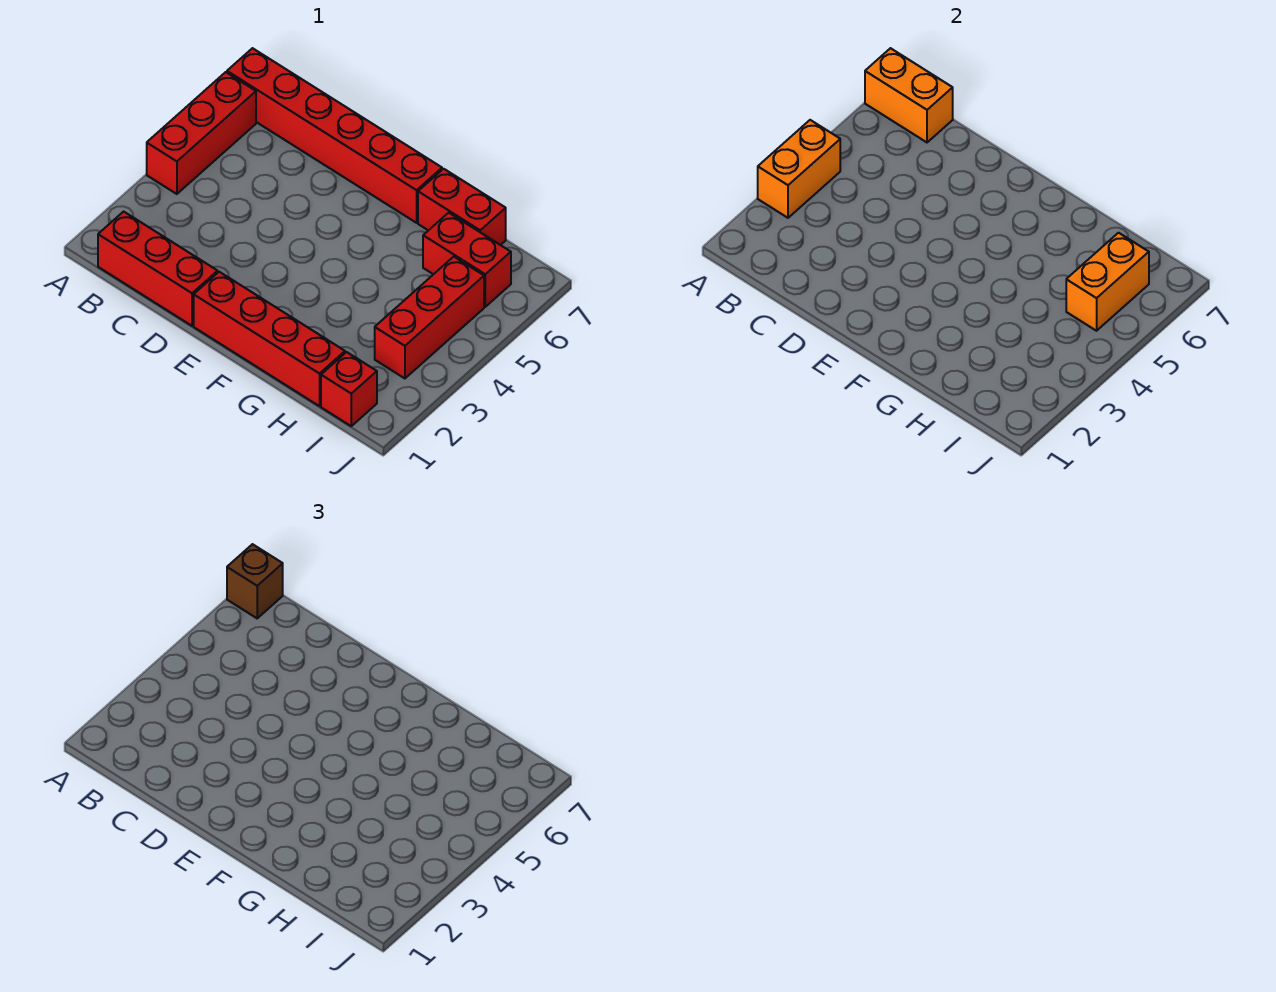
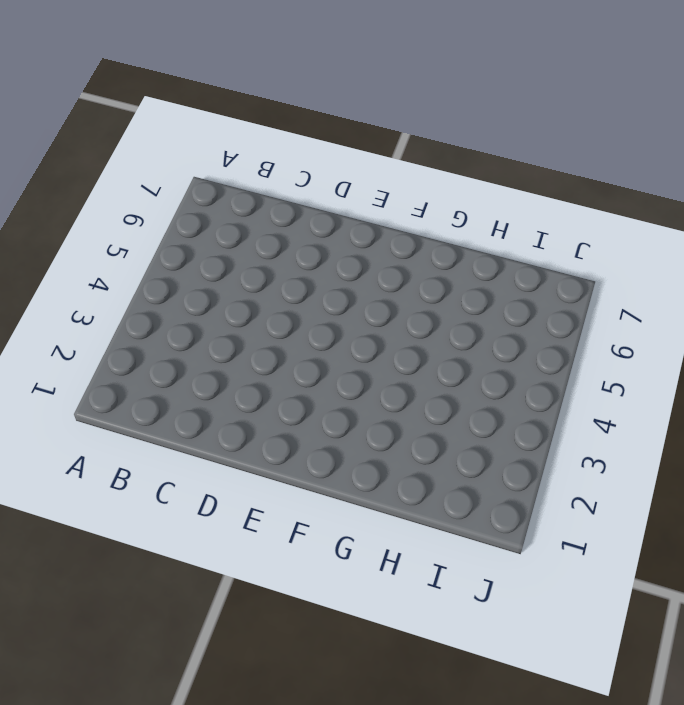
none -> red 1x3 brick [147,72,256,194]
none -> red 1x6 brick [227,48,442,223]
none -> red 1x3 brick [98,212,218,326]

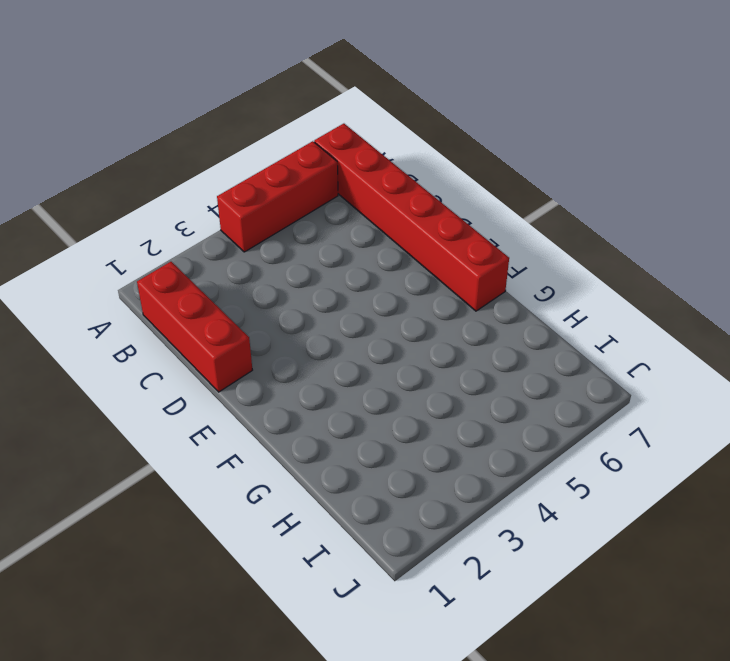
none -> red 1x4 brick [194,272,345,406]
none -> red 1x2 brick [418,169,506,245]
none -> red 1x2 brick [423,213,511,307]

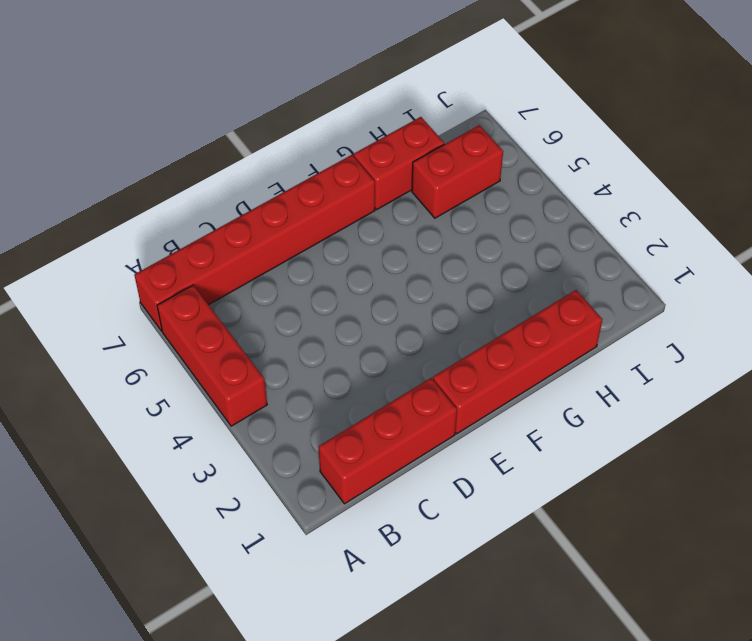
none -> red 1x1 brick [321,352,377,426]
none -> red 1x3 brick [375,257,484,378]
none -> orange 1x2 brick [758,120,840,218]

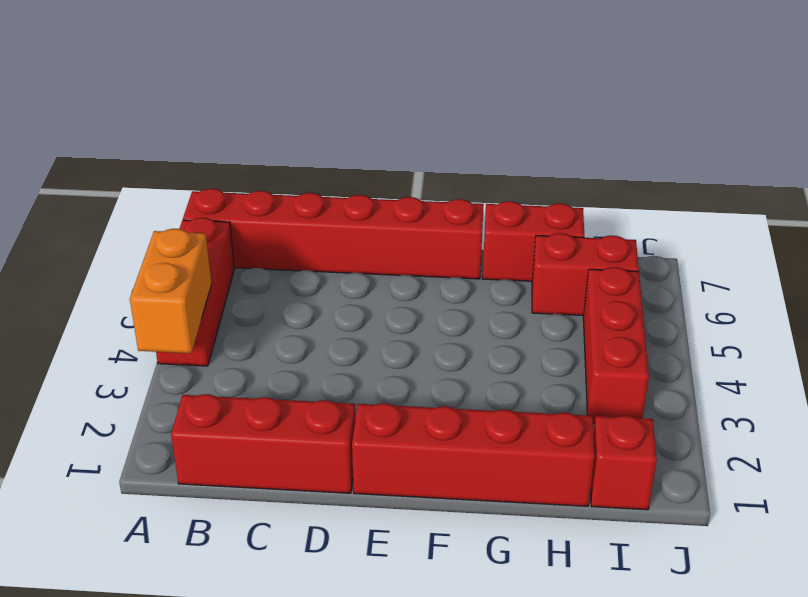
none -> orange 1x2 brick [865,48,953,142]
none -> orange 1x2 brick [1066,233,1149,331]
none -> brown 1x1 brick [227,544,283,618]

